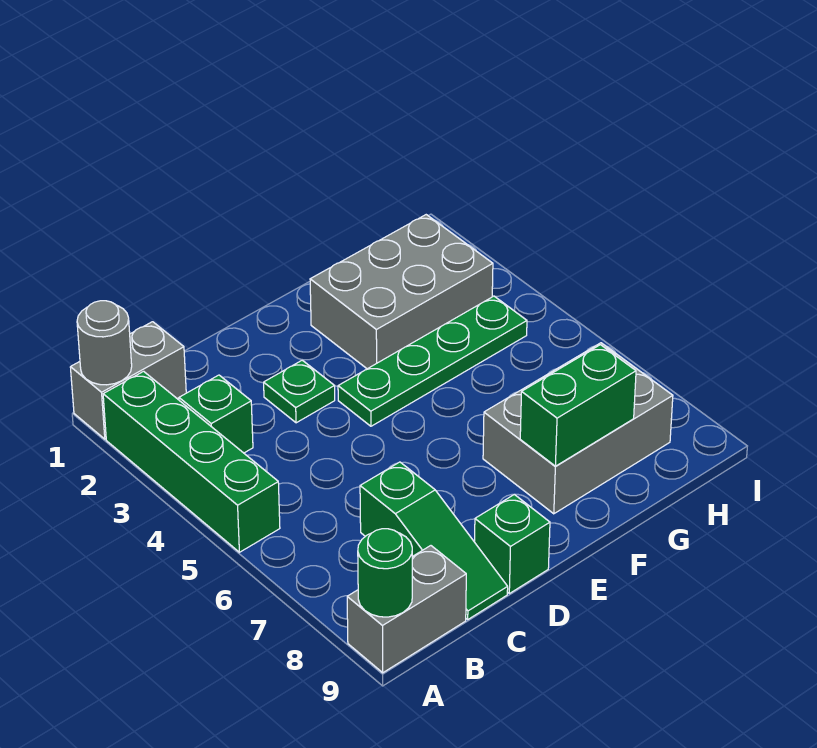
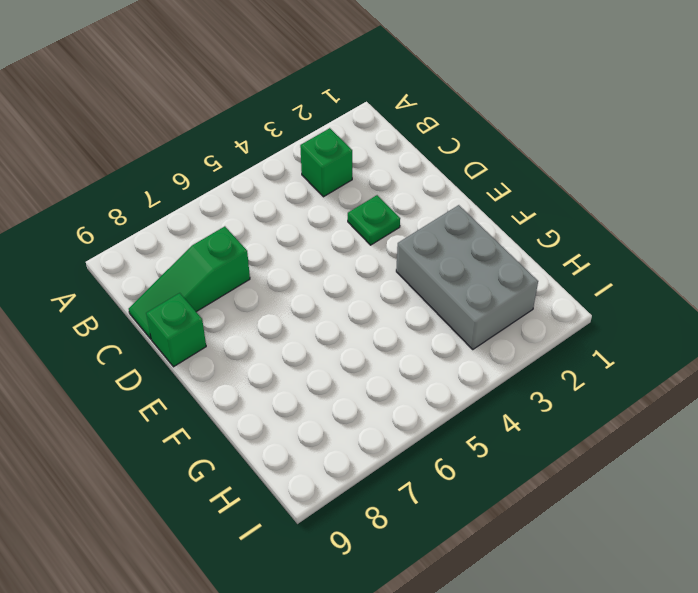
none -> grey 1x2 brick [70,322,186,439]
none -> green 1x4 brick [103,371,280,552]
none -> grey 1x2 brick [347,546,466,673]

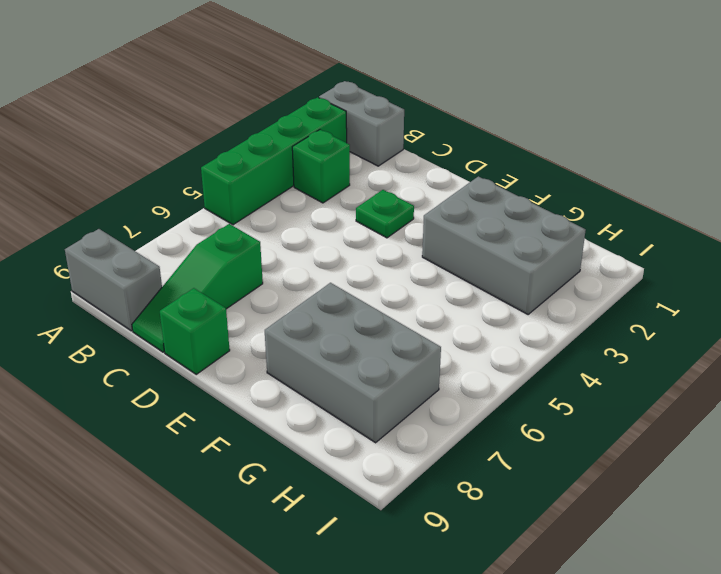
none -> green 1x4 plate [338,296,527,426]
none -> grey 1x1 round brick [77,301,132,385]
none -> green 1x1 round brick [358,529,412,617]

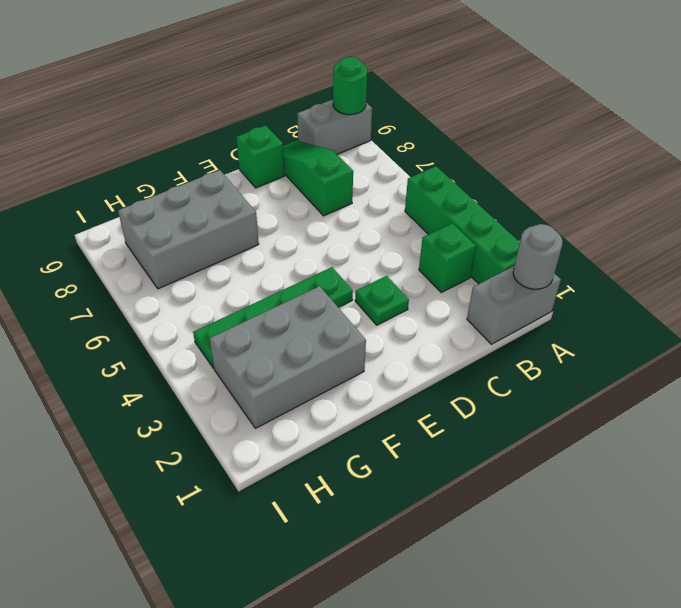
none -> green 1x2 brick [520,345,636,466]

